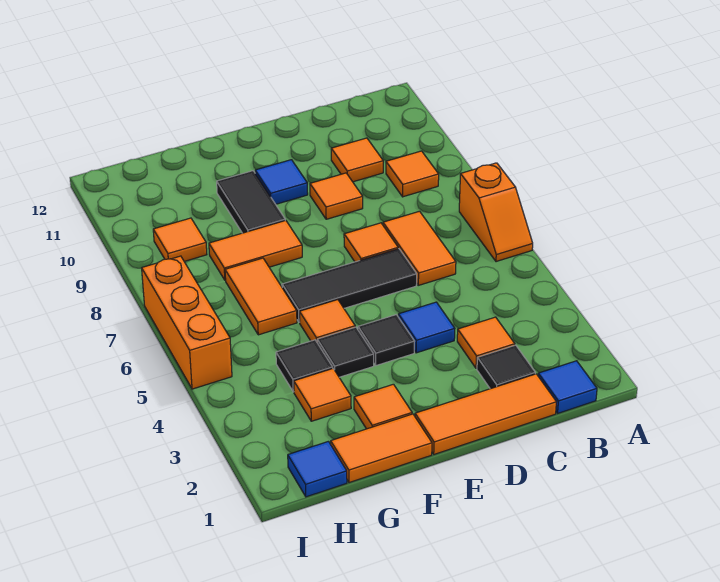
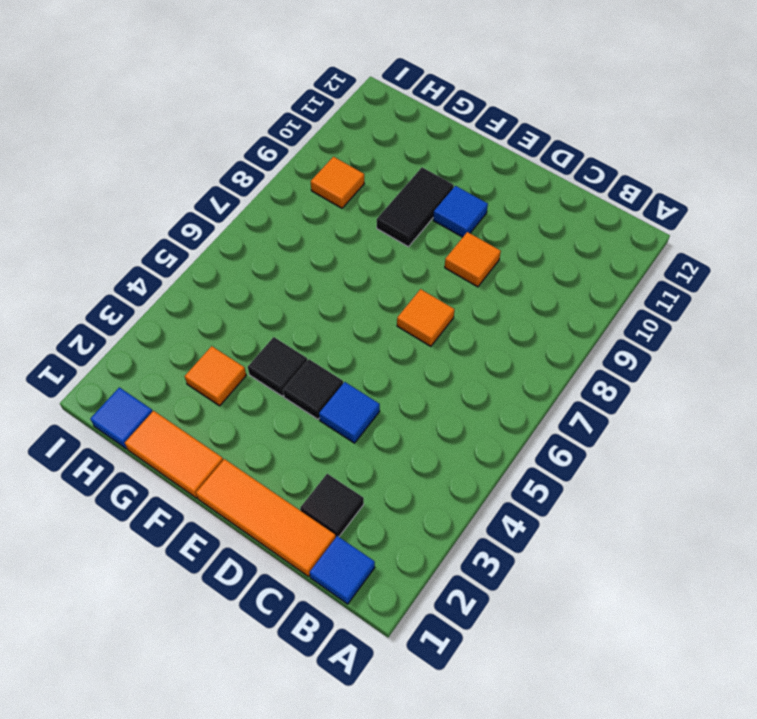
none -> orange 1x2 slope [459,163,533,262]
none -> orange 1x1 tile [386,151,439,197]
none -> orange 1x1 tile [457,317,515,368]

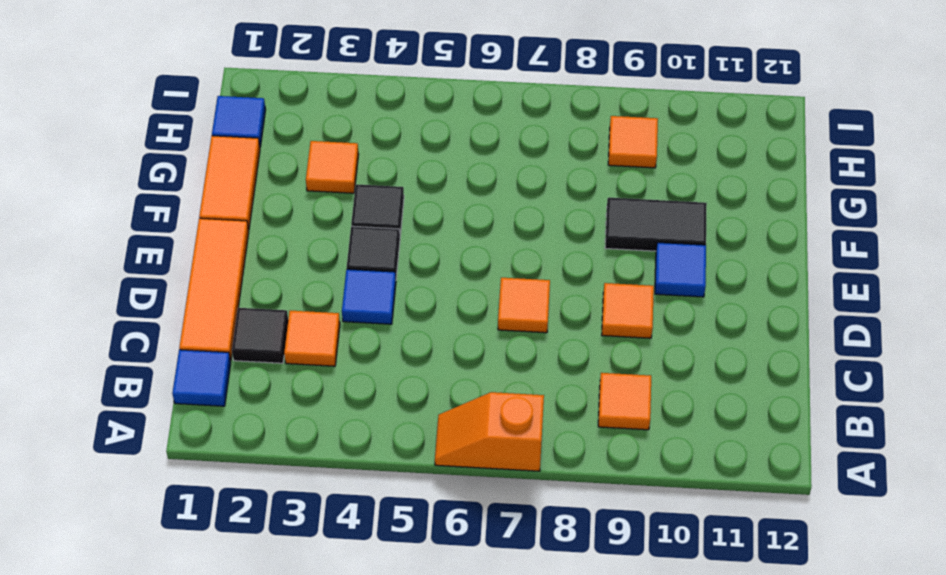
none -> orange 1x2 tile [383,211,456,285]
none -> orange 1x1 tile [331,138,383,182]
none -> black 1x3 tile [282,249,417,322]

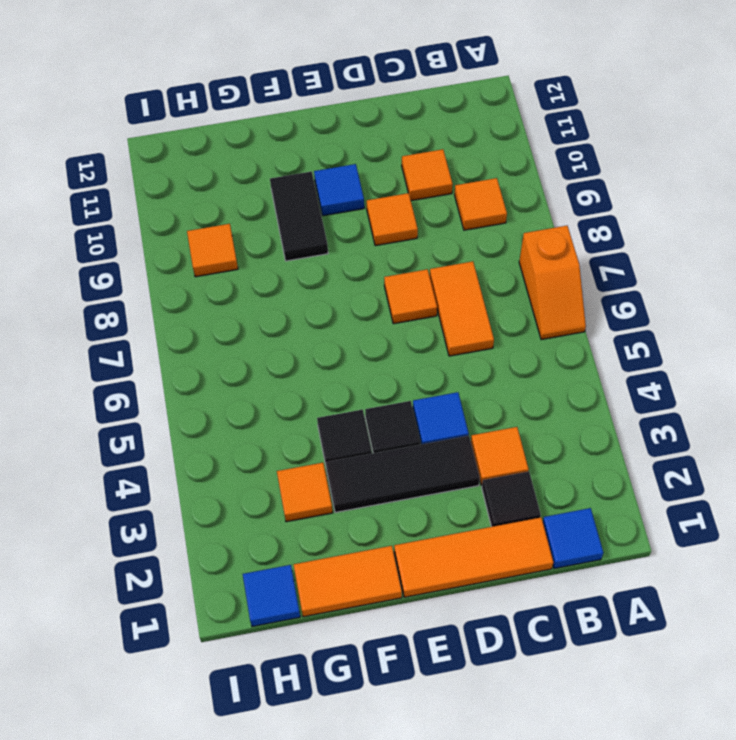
black 1x3 tile [326,436,480,512] -> black 1x3 tile moved to [282,249,417,322]
none -> orange 1x1 tile [354,384,412,429]
none -> orange 1x1 tile [299,300,355,342]
none -> orange 1x2 tile [209,220,302,280]

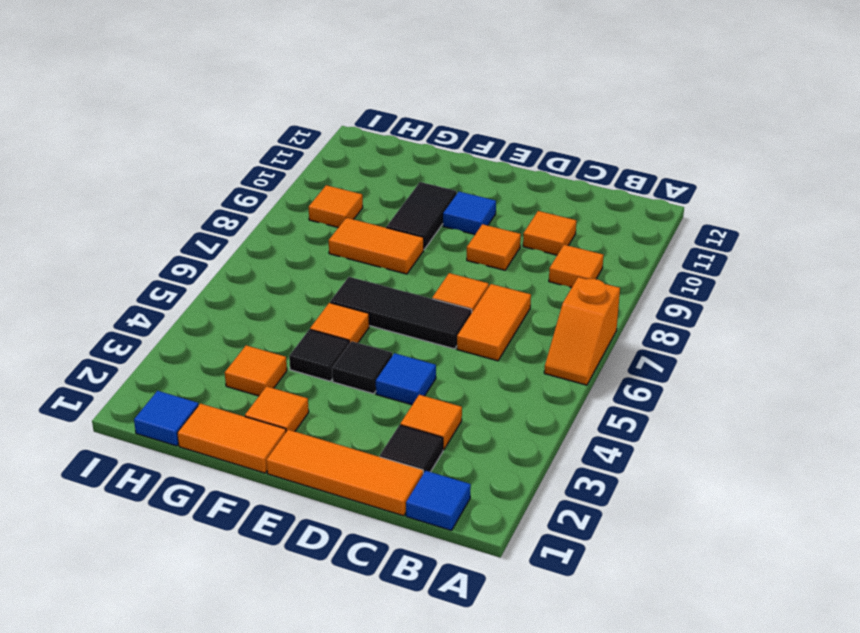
none -> black 1x1 tile [276,340,333,392]
none -> orange 1x2 tile [225,258,297,335]
none -> orange 1x3 brick [142,256,232,389]

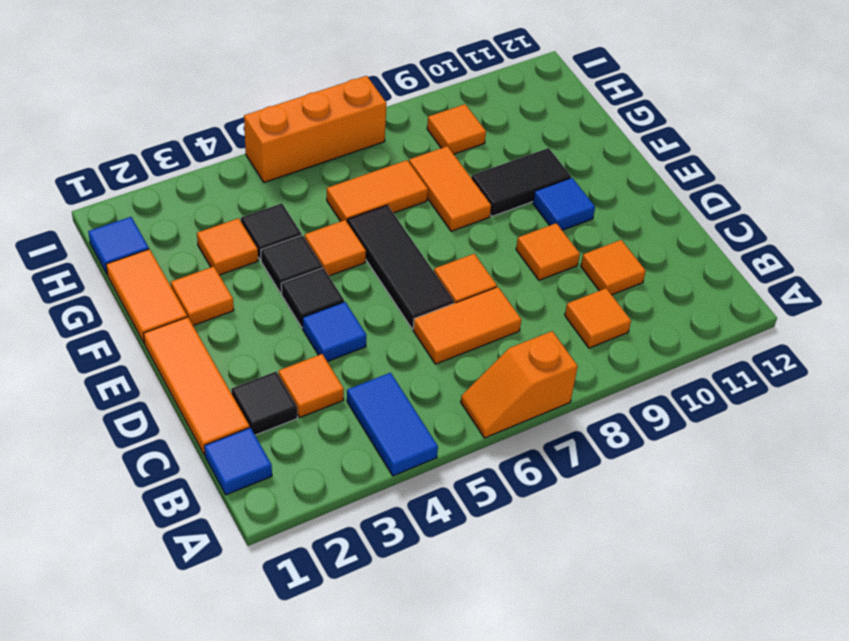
blue 1x2 tile [347,373,438,476] -> none

